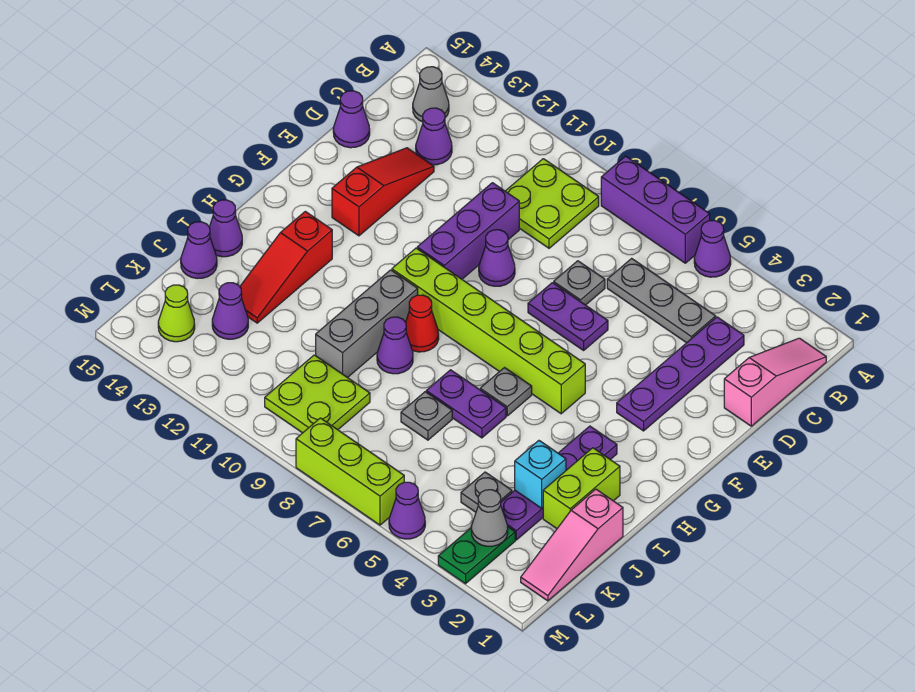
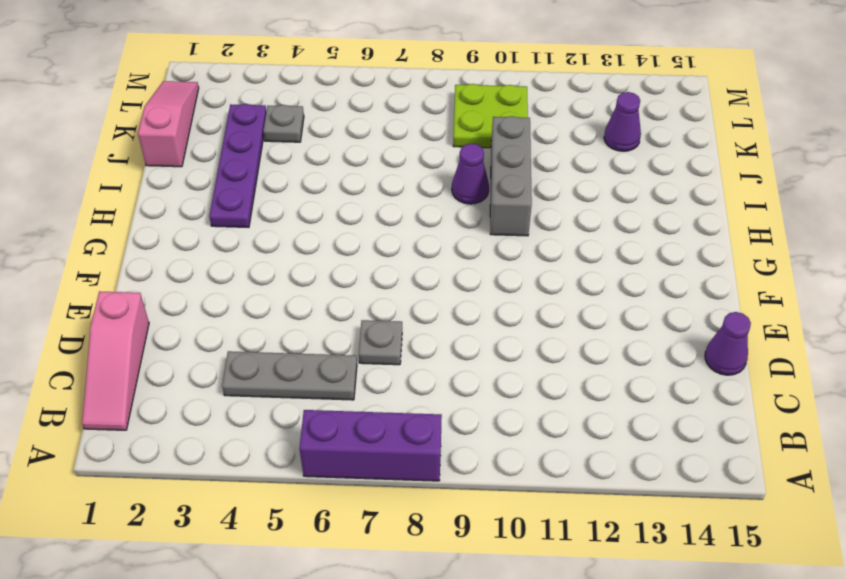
none -> purple 1x1 cone [694,220,731,277]
none -> lime 2x2 plate [506,159,599,248]
none -> grey 1x1 cone [413,67,449,122]
none -> purple 1x4 plate [617,317,744,431]

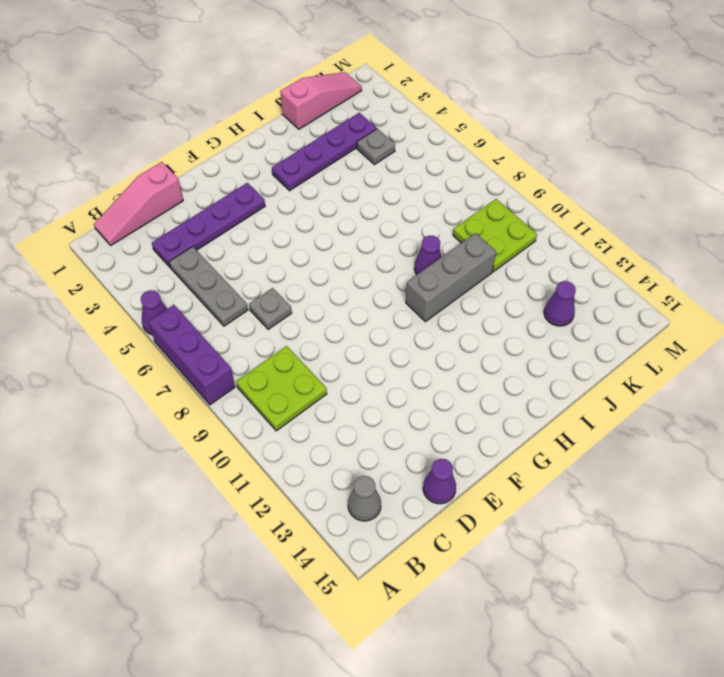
none -> purple 1x1 cone [416,108,452,165]
none -> purple 1x3 brick [417,183,519,279]
none -> red 1x3 slope [332,148,434,236]
none -> purple 1x2 plate [528,283,608,350]

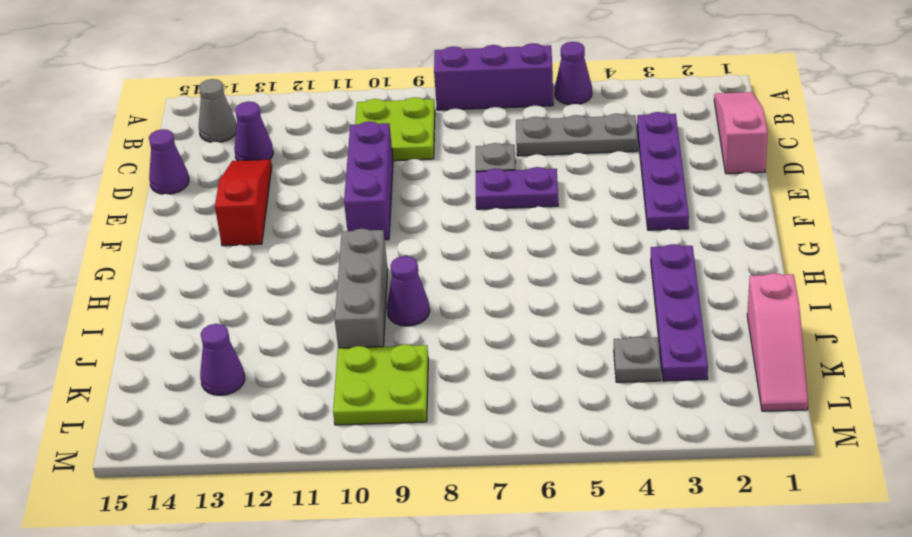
none -> purple 1x1 cone [479,230,515,286]
none -> lime 1x6 brick [392,248,585,414]
none -> grey 1x1 plate [480,368,532,416]
none -> red 1x1 cone [406,295,439,352]

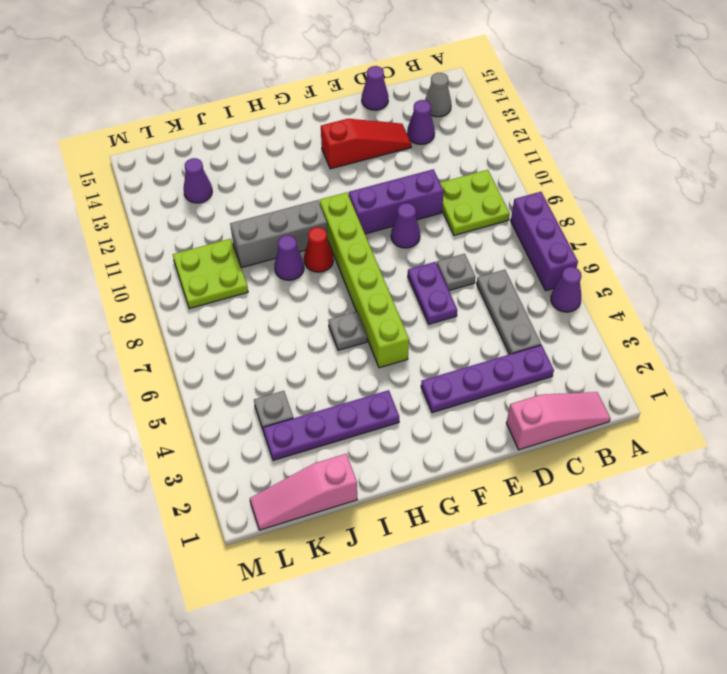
none -> red 1x3 slope [240,211,332,323]
none -> lime 1x2 brick [543,448,620,528]
none -> purple 1x2 plate [426,370,506,438]
none -> purple 1x1 cone [210,200,242,257]

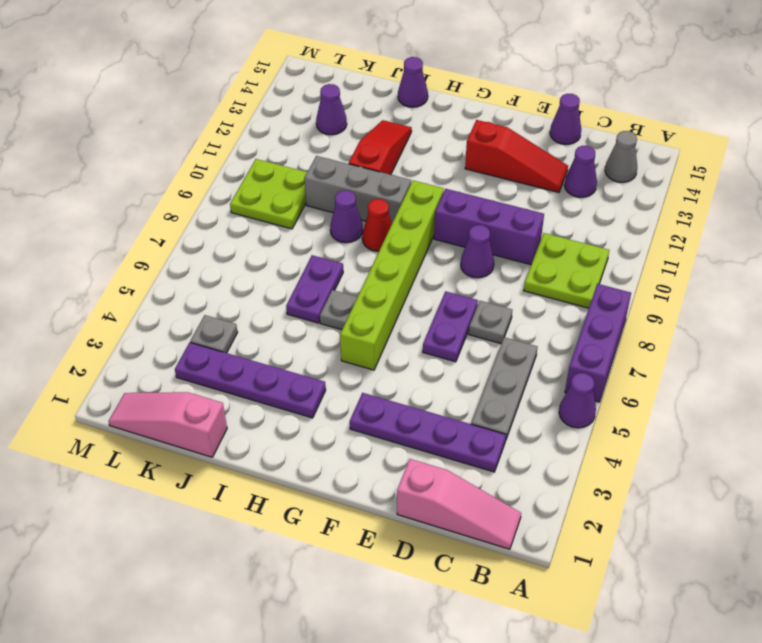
red 1x3 slope [349,120,412,175] -> red 1x3 slope turned to [240,211,332,323]
none -> lime 1x2 brick [543,448,620,528]
none -> grey 1x1 plate [401,392,452,440]
none -> purple 1x1 cone [181,222,217,279]
none -> green 1x2 plate [438,527,515,584]

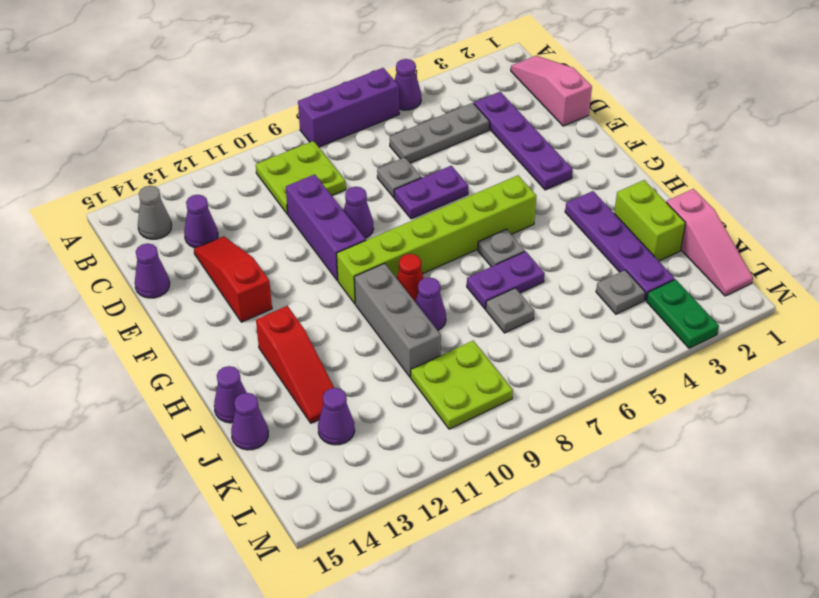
none -> lime 1x1 cone [158,285,195,342]
none -> purple 1x1 cone [389,482,425,539]
none -> lime 1x3 brick [296,418,404,525]
none -> cyan 1x1 brick [515,441,566,508]

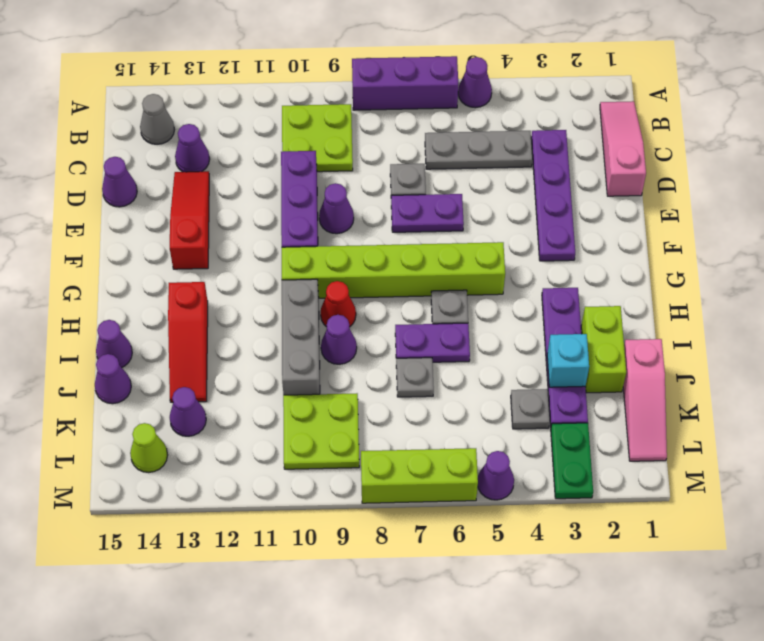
none -> grey 1x1 cone [471,490,508,546]

